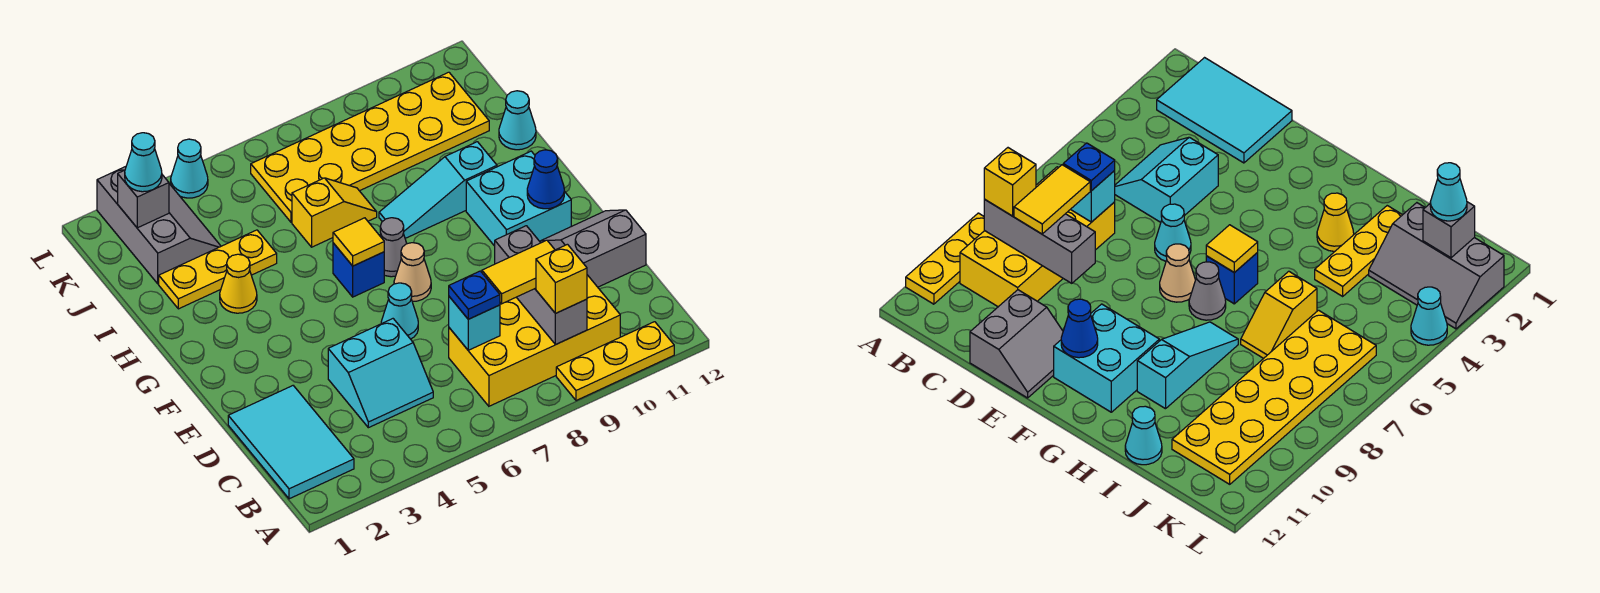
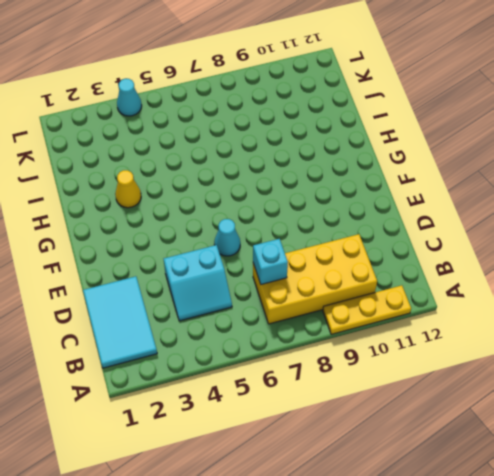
none -> grey 2x2 slope [541,210,646,287]
none -> tan 1x1 cone [394,243,431,301]
none -> cyan 2x2 brick [466,151,571,246]

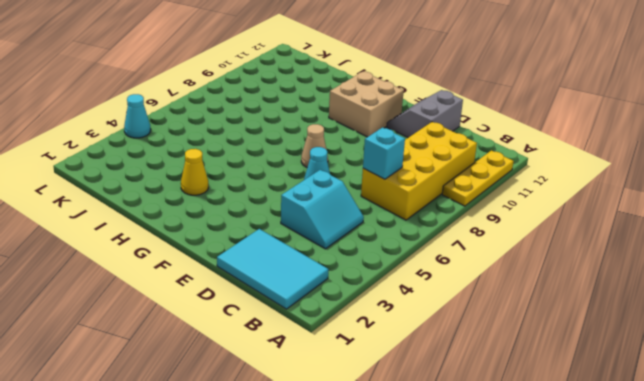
tan 2x2 brick [329,72,404,137] -> cyan 2x2 brick [466,151,571,246]
none -> blue 1x1 brick [333,243,384,297]
none -> grey 1x1 cone [380,218,407,277]
none -> cyan 1x3 slope [379,142,497,238]

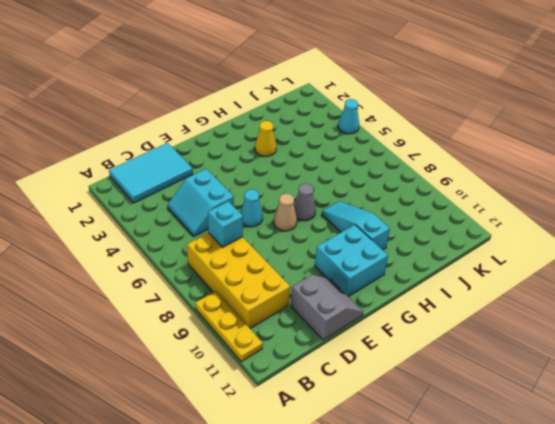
none -> blue 1x1 brick [333,243,384,297]
none -> yellow 1x3 plate [159,230,277,309]
none -> yellow 1x2 slope [292,178,377,247]

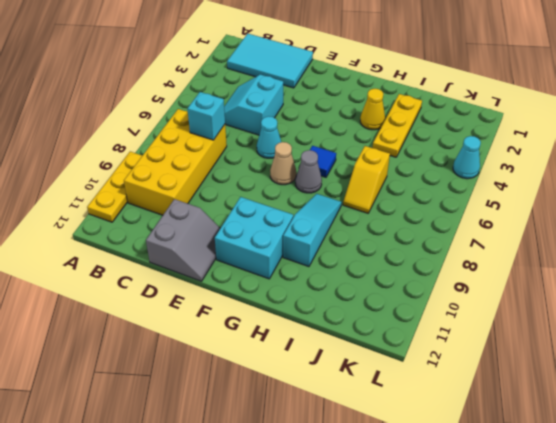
blue 1x1 tile [310,146,336,177] -> blue 1x1 brick [333,243,384,297]
none -> cyan 1x1 cone [499,91,536,150]
none -> grey 2x3 slope [97,167,221,284]
none -> yellow 2x6 plate [251,72,489,222]

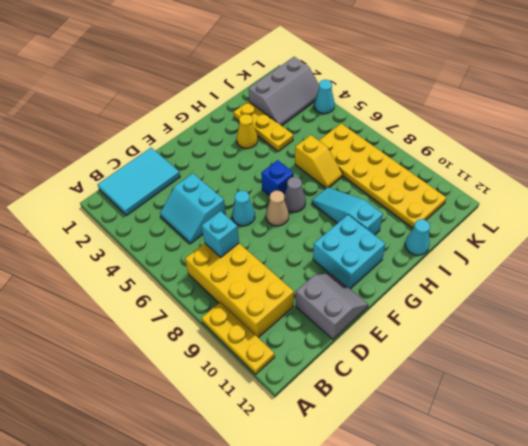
none -> grey 1x3 brick [495,226,587,344]
none -> blue 1x1 cone [527,150,564,209]
none -> yellow 1x1 tile [333,218,384,266]

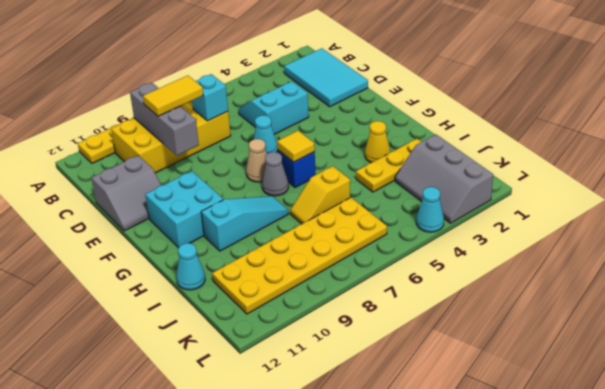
none -> blue 1x1 cone [527,150,564,209]
none -> grey 1x1 brick [118,170,169,228]
none -> yellow 1x1 brick [536,244,587,313]

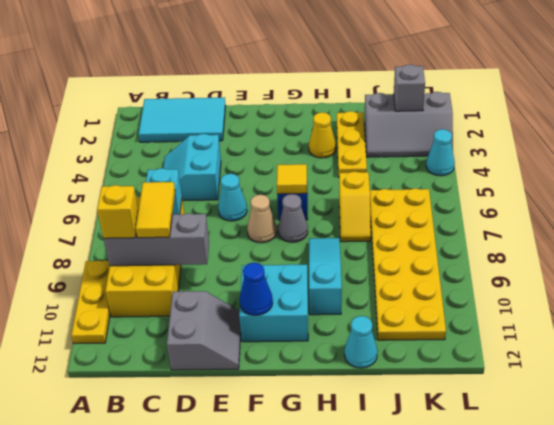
none -> blue 1x1 plate [449,271,500,319]
none -> cyan 1x1 cone [125,133,162,192]

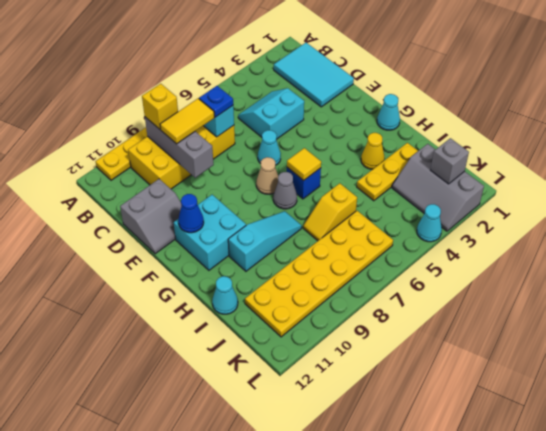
cyan 1x1 cone [377,94,400,130] -> cyan 1x1 cone moved to [125,133,162,192]

